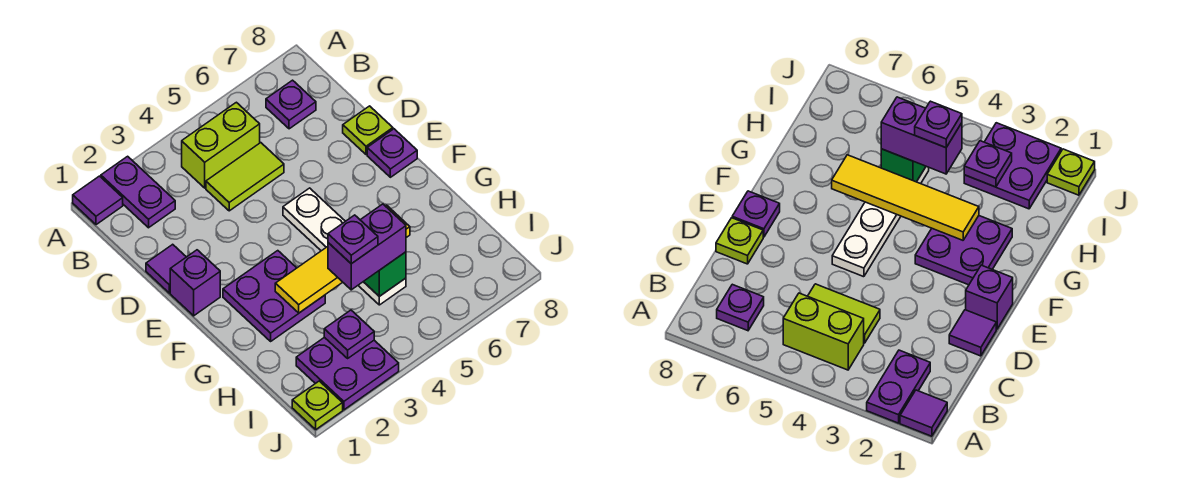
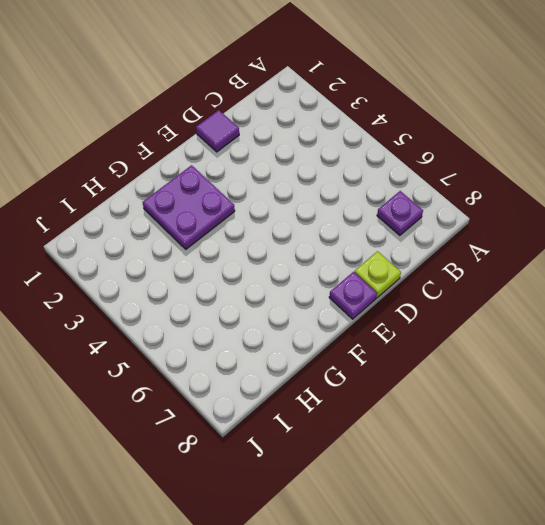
none -> purple 1x1 tile [73,176,123,225]
none -> purple 1x2 plate [101,156,175,228]
none -> lime 1x2 brick [182,102,260,188]

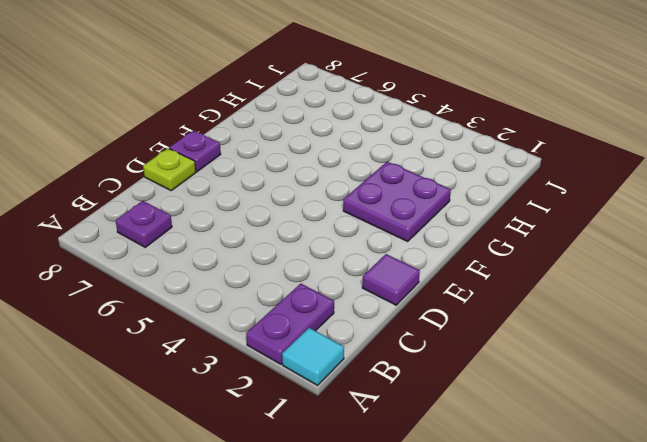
cyan 1x1 tile [282,328,344,385] -> purple 1x1 tile [73,176,123,225]
none -> lime 1x2 brick [182,102,260,188]
none -> lime 1x2 tile [206,143,284,211]
none -> purple 1x1 brick [170,250,220,316]

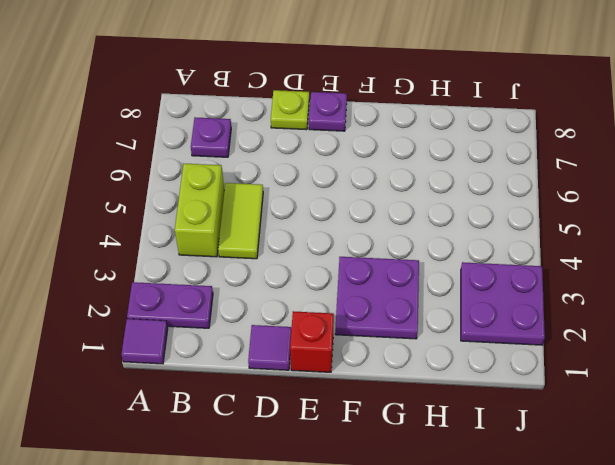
red 1x1 brick [290,311,334,372] -> purple 1x1 brick [170,250,220,316]
none -> white 1x4 plate [283,188,406,305]
none -> lime 1x1 plate [292,381,343,429]
none -> yellow 1x4 tile [275,205,410,313]

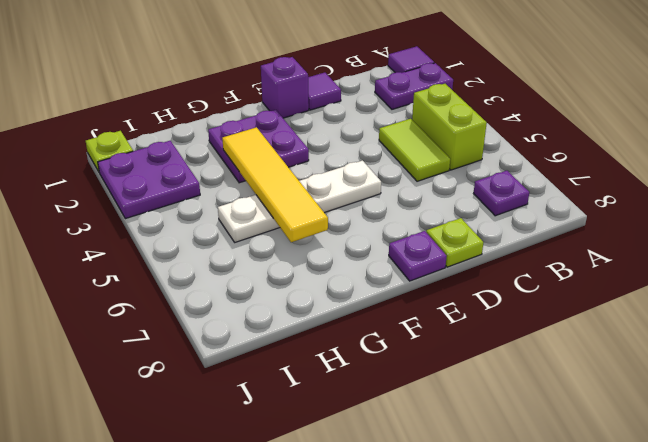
none -> green 1x1 brick [364,252,406,296]
none -> purple 1x1 plate [324,310,374,358]
none -> purple 1x2 brick [328,204,406,290]

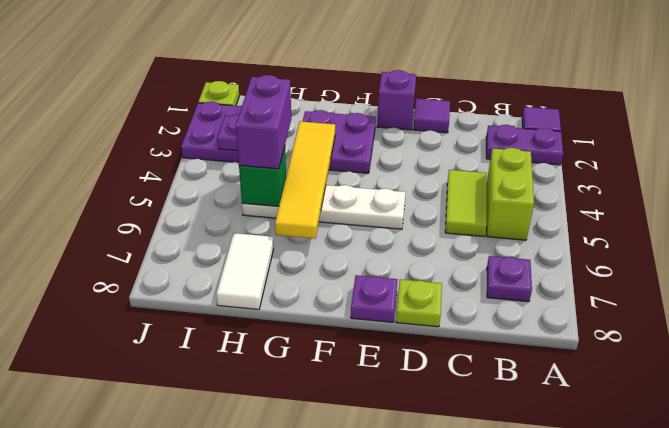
white 1x2 tile [216,233,274,309] -> none
none -> purple 1x1 plate [328,215,378,264]

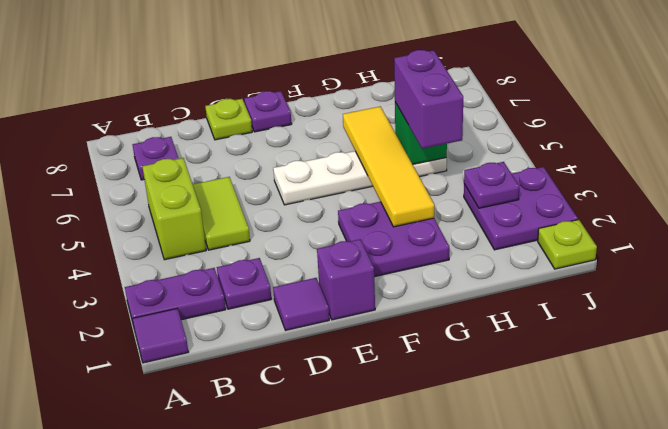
purple 1x1 plate [217,258,271,309] -> purple 1x1 plate moved to [328,215,378,264]

